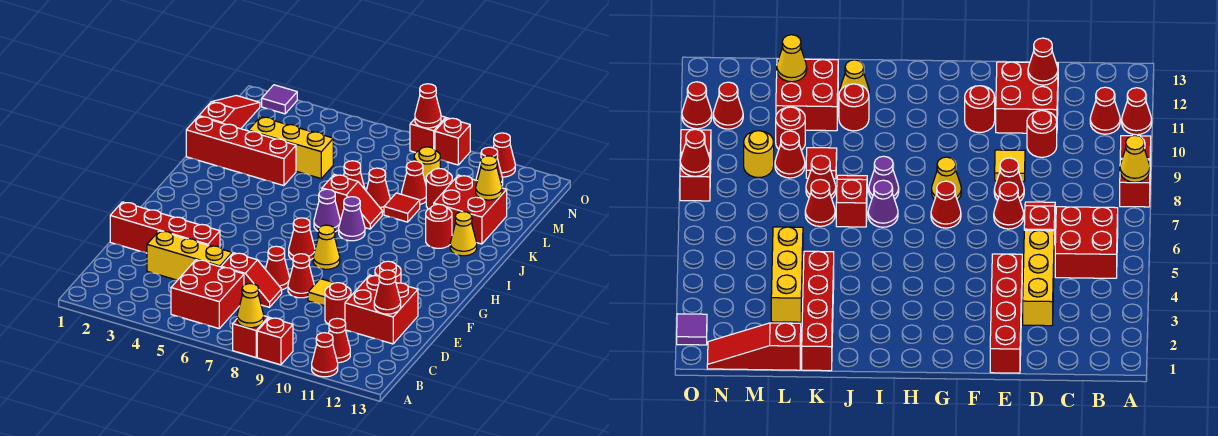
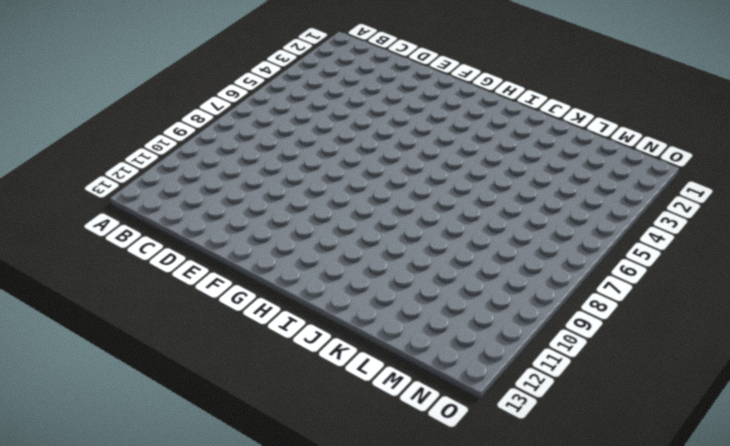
none -> red 1x1 brick [233,316,268,357]
none -> red 1x1 brick [257,317,293,365]
none -> red 1x1 cone [312,333,338,377]
none -> red 2x2 brick [171,260,244,328]

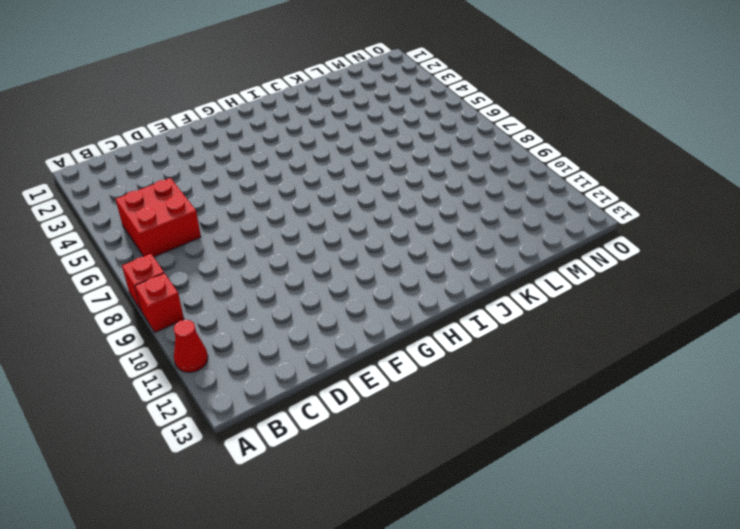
none -> red 1x1 cone [329,318,350,363]
none -> yellow 1x3 brick [147,231,232,280]
none -> red 1x2 slope [221,253,282,307]
none -> red 1x1 round brick [325,283,351,325]

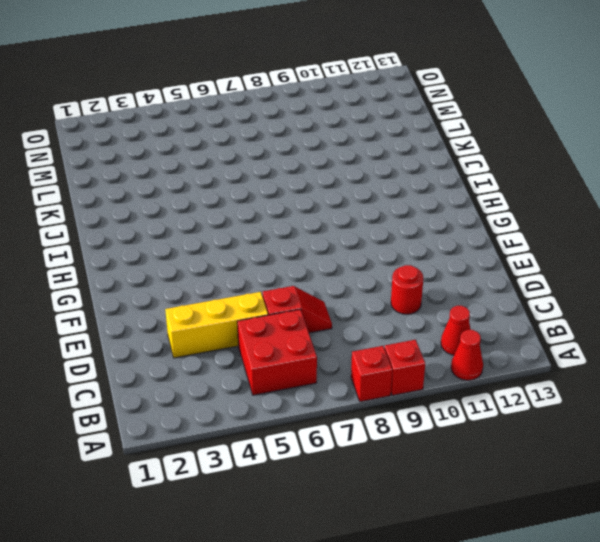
none -> red 2x2 brick [345,275,418,344]
none -> red 1x4 brick [110,202,220,253]
none -> red 1x1 cone [265,246,290,290]
none -> red 1x1 cone [288,254,314,298]

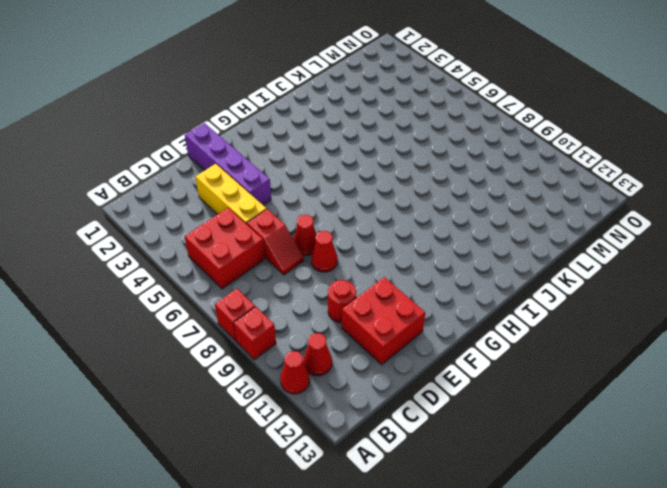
purple 1x4 brick [185,123,271,205] -> red 1x4 brick [110,202,220,253]
none -> yellow 1x1 tile [308,279,334,306]
none -> red 1x1 round brick [375,261,401,283]
none -> red 1x1 cone [289,218,315,260]
none -> yellow 1x1 cone [313,225,340,269]

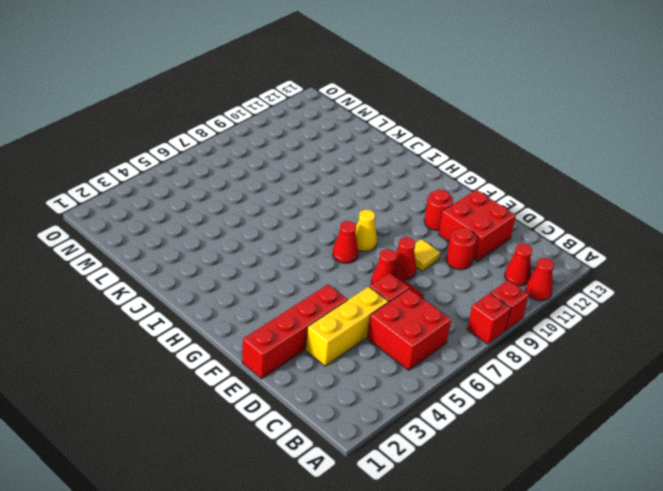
none -> purple 1x1 cone [314,189,340,232]
none -> purple 1x1 cone [339,197,365,241]
none -> red 1x2 slope [322,175,382,229]
none -> red 1x1 round brick [426,204,452,248]

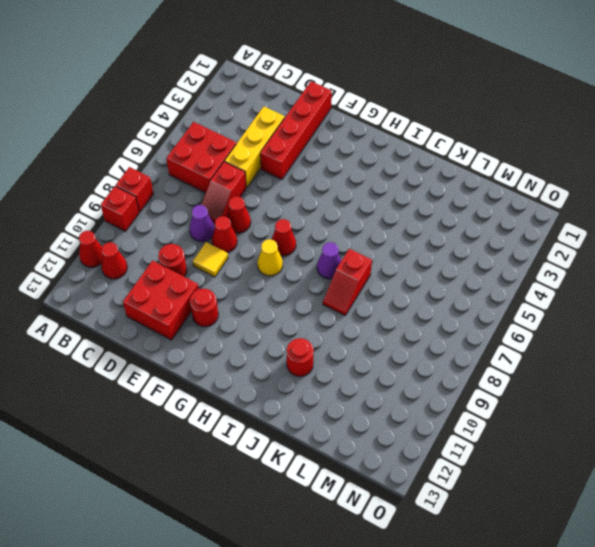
purple 1x1 cone [189,205,215,242] -> purple 1x1 cone moved to [339,197,365,241]
none -> yellow 1x1 cone [450,212,477,256]
none -> red 1x4 brick [186,116,296,186]
none -> red 1x1 cone [344,161,365,189]
none -> red 1x1 cone [366,168,390,212]

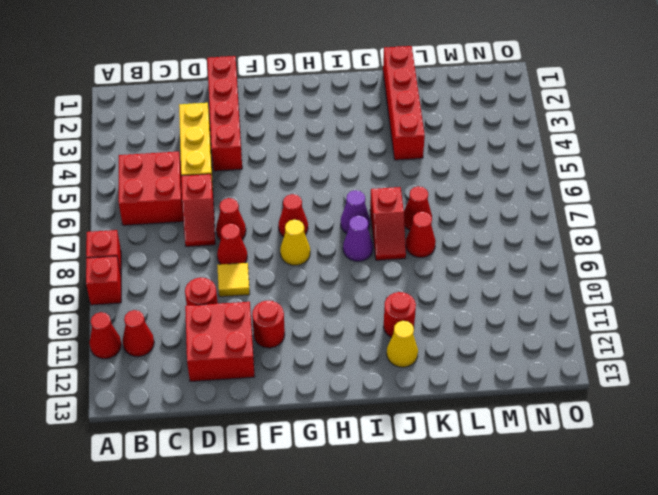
none -> red 1x1 tile [384,193,420,222]
none -> red 2x2 brick [434,175,507,244]
none -> red 1x3 slope [199,95,260,129]
none -> yellow 1x3 brick [248,117,333,178]

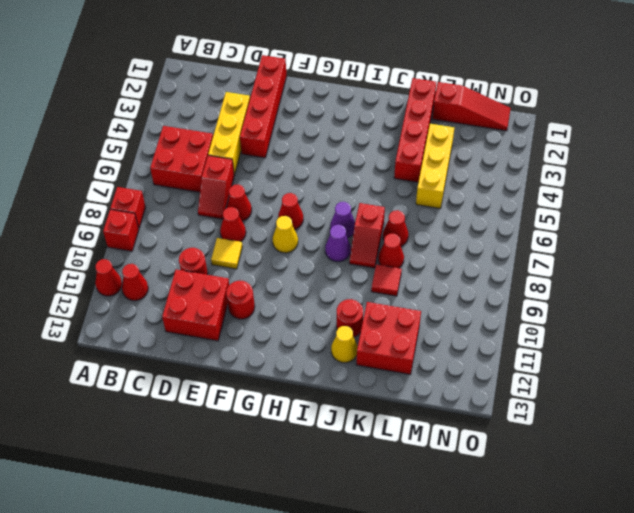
none -> red 1x1 cone [402,161,426,205]
none -> red 1x1 round brick [426,169,452,209]
none -> yellow 1x1 round brick [414,147,440,183]
none -> red 1x1 cone [476,147,503,185]

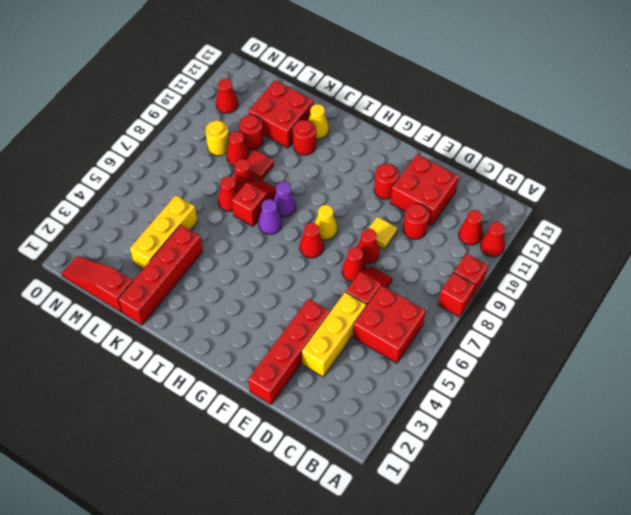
none -> purple 1x1 tile [262,85,297,114]
none -> red 1x1 brick [410,116,446,153]
none -> red 1x1 brick [435,118,470,165]
none -> red 1x1 cone [493,133,515,177]

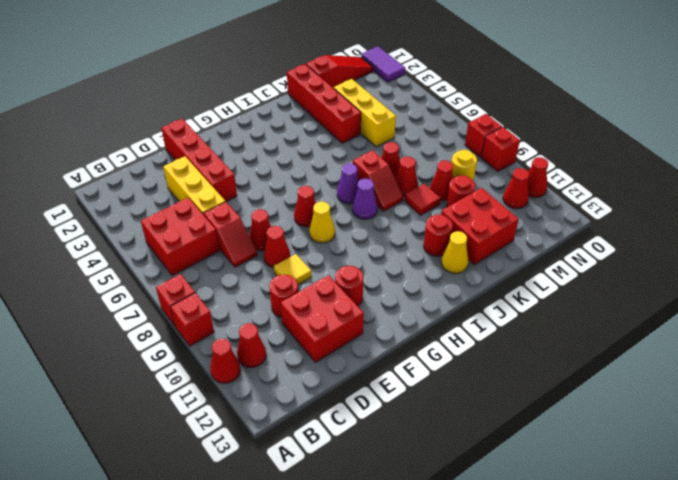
purple 1x2 tile [361,46,405,82] -> purple 1x1 tile [262,85,297,114]
none -> yellow 1x1 cone [237,284,264,328]
none -> red 1x1 cone [374,270,401,314]
none -> yellow 1x1 cone [476,156,502,200]
none -> red 1x1 cone [415,84,441,128]

